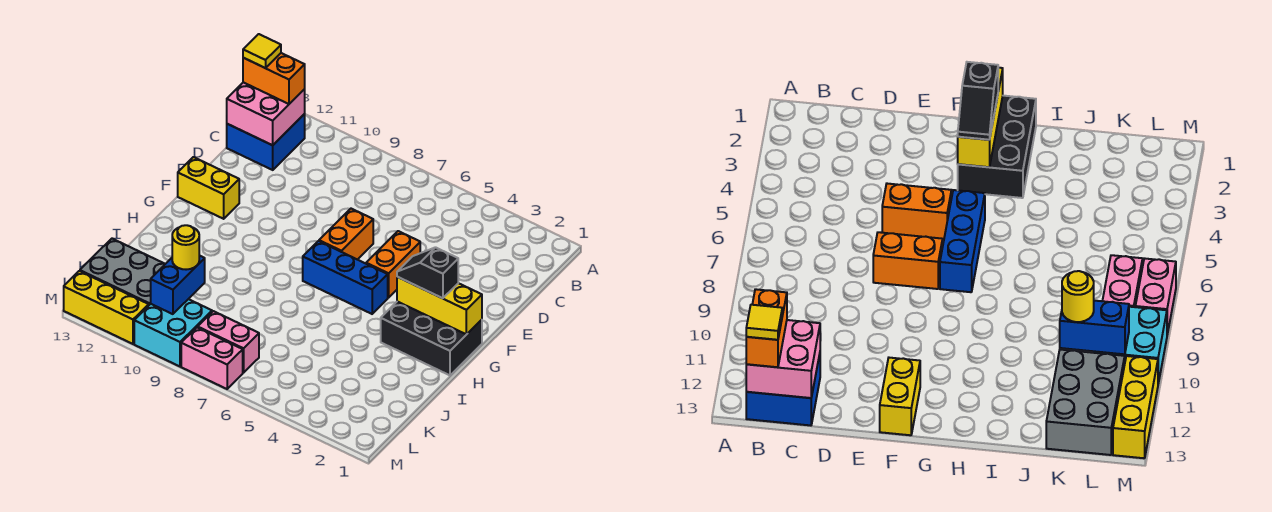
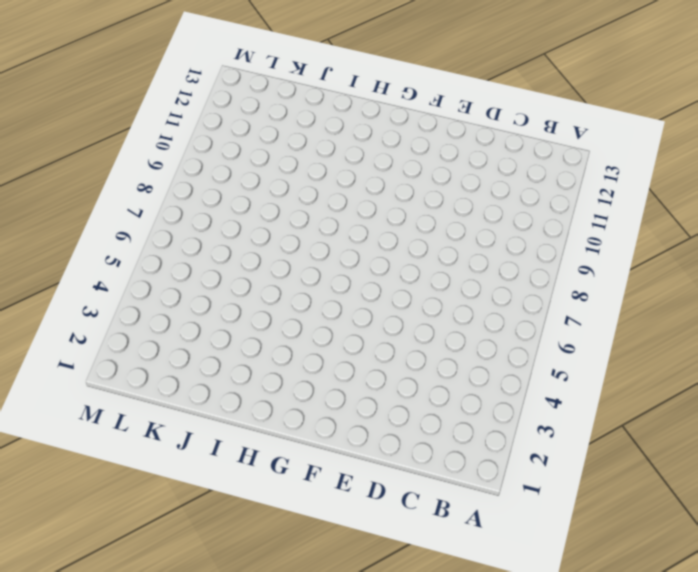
none -> blue 2x2 brick [227,114,305,170]
none -> orange 1x2 brick [366,231,420,298]
none -> orange 1x2 brick [319,209,373,260]

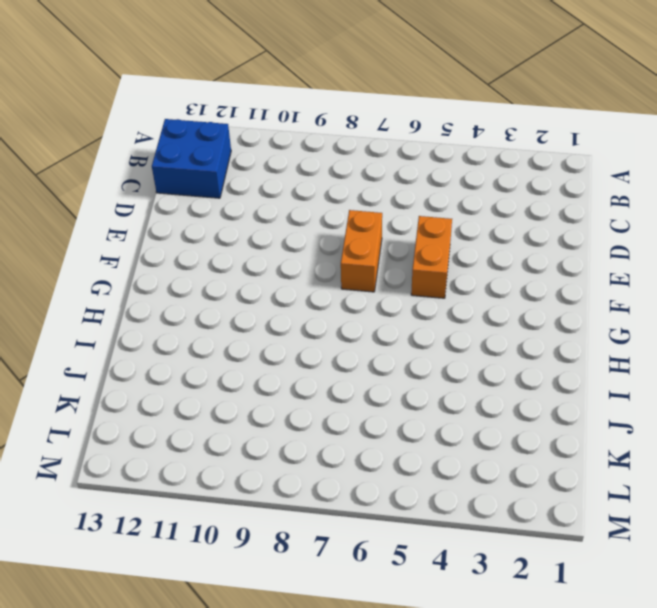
none -> yellow 1x2 brick [178,157,239,219]
none -> black 2x3 brick [381,302,482,375]
none -> blue 1x3 brick [303,241,388,314]

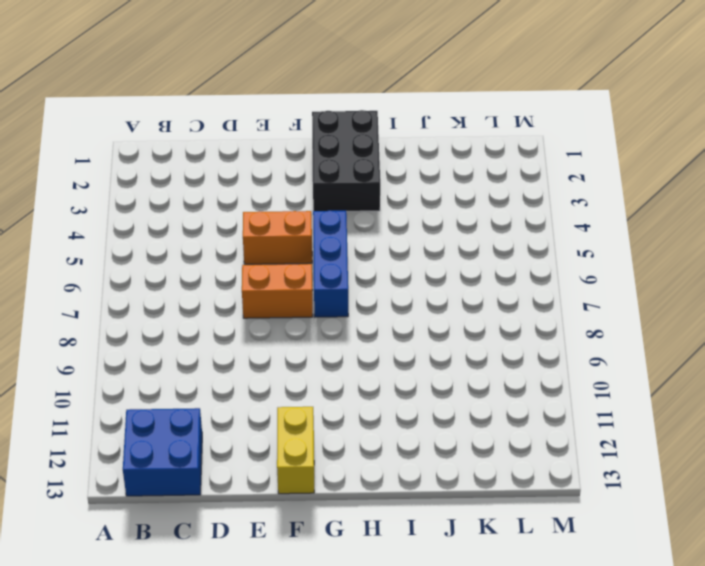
none -> grey 2x3 brick [80,239,165,305]
none -> pink 1x2 brick [198,311,259,373]
none -> cyan 2x2 brick [134,299,212,366]

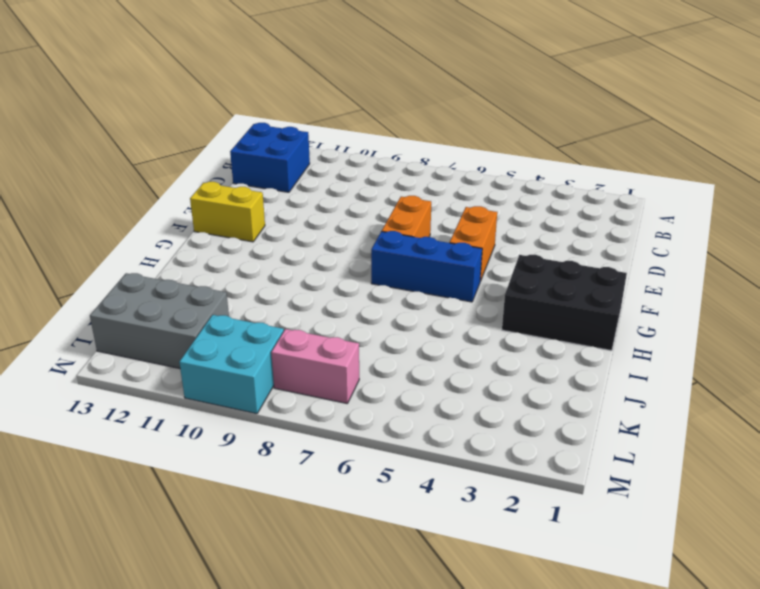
none -> pink 1x2 brick [181,327,243,389]
none -> yellow 1x3 brick [64,271,149,344]
none -> pink 2x2 brick [227,82,305,145]

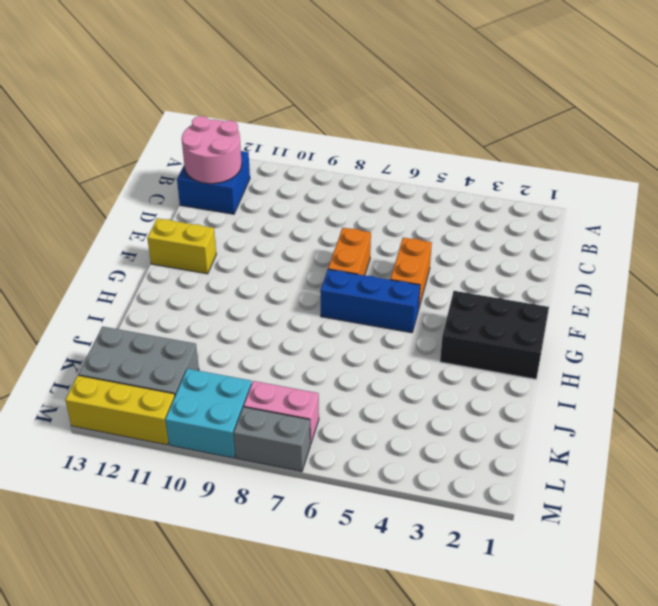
pink 2x2 round brick [182,116,242,184] -> pink 2x2 brick [227,82,305,145]
grey 1x2 brick [234,407,310,472] -> pink 1x2 brick [181,327,243,389]
none -> yellow 1x3 brick [397,277,482,334]
none -> blue 1x2 brick [151,255,205,314]
none -> orange 1x2 brick [243,53,305,104]

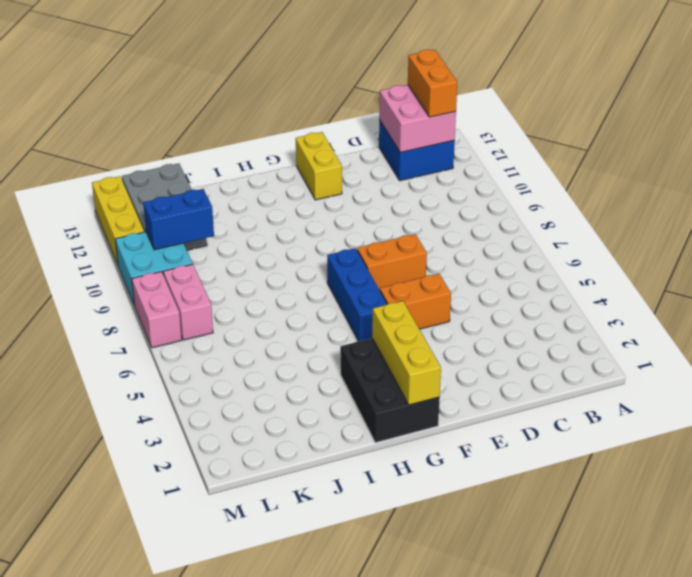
none -> black 1x2 slope [397,247,458,298]
none -> yellow 1x1 round brick [172,225,199,270]
none -> yellow 1x1 tile [243,34,281,68]

